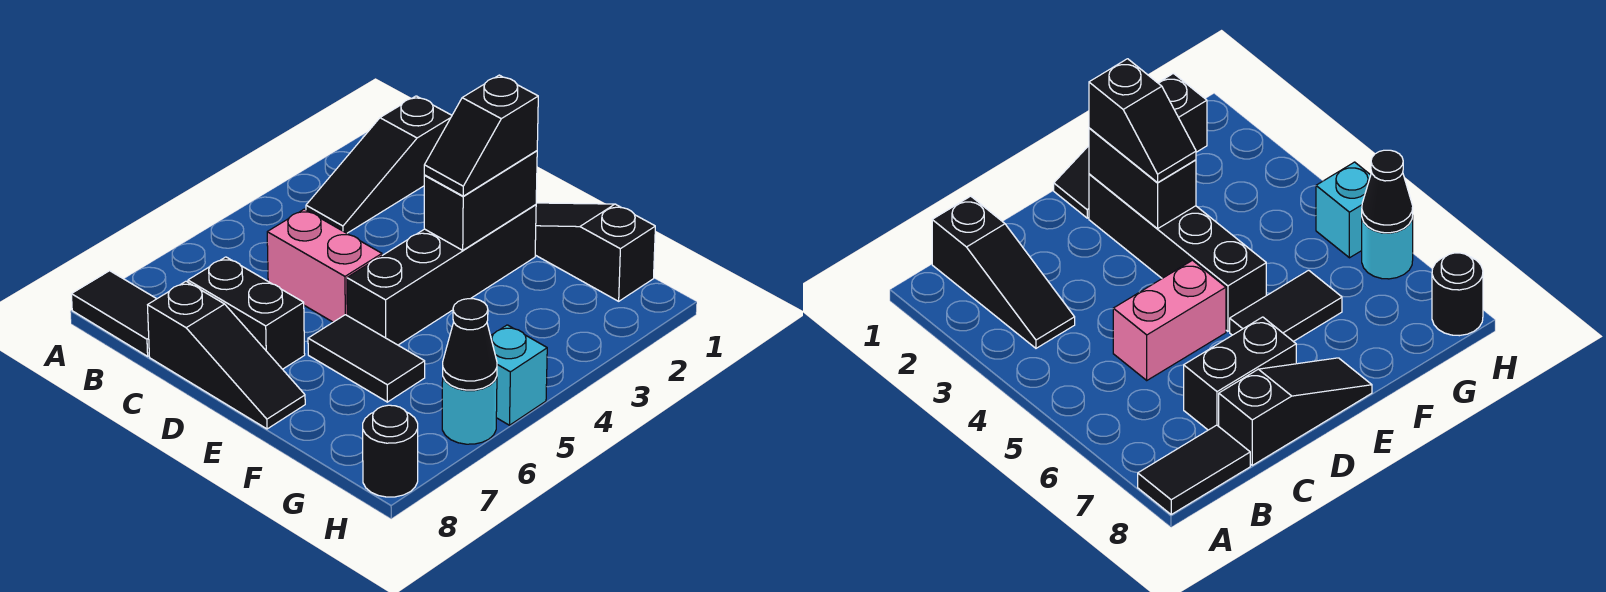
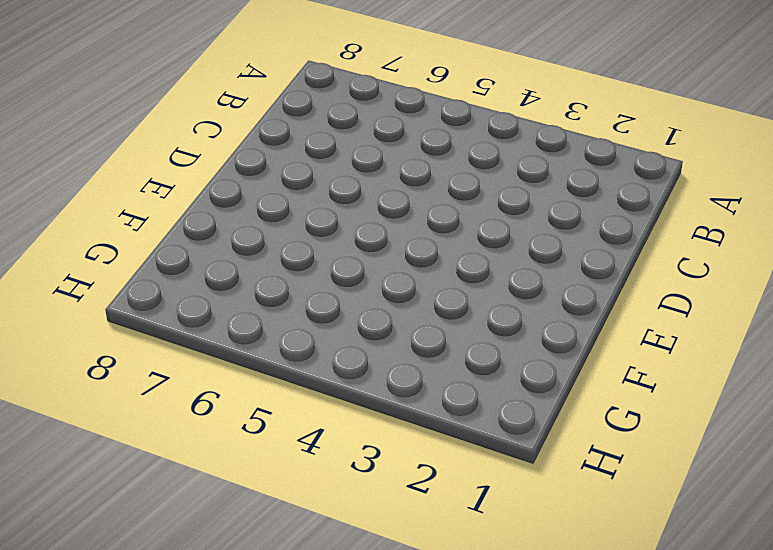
none -> black 1x2 tile [71,271,156,356]
none -> black 1x3 slope [306,96,452,233]
none -> pink 1x2 brick [267,209,382,322]

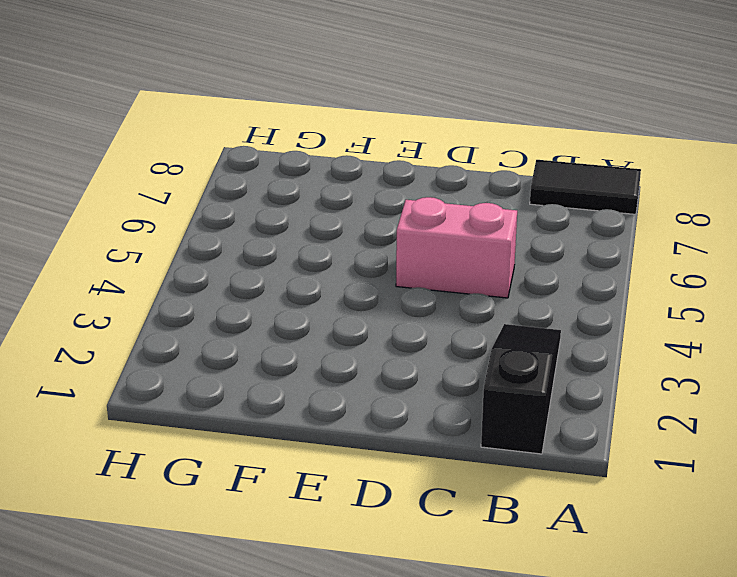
none -> black 1x2 brick [188,257,305,369]
none -> black 1x3 slope [148,281,305,429]
none -> black 1x3 slope [535,203,655,301]

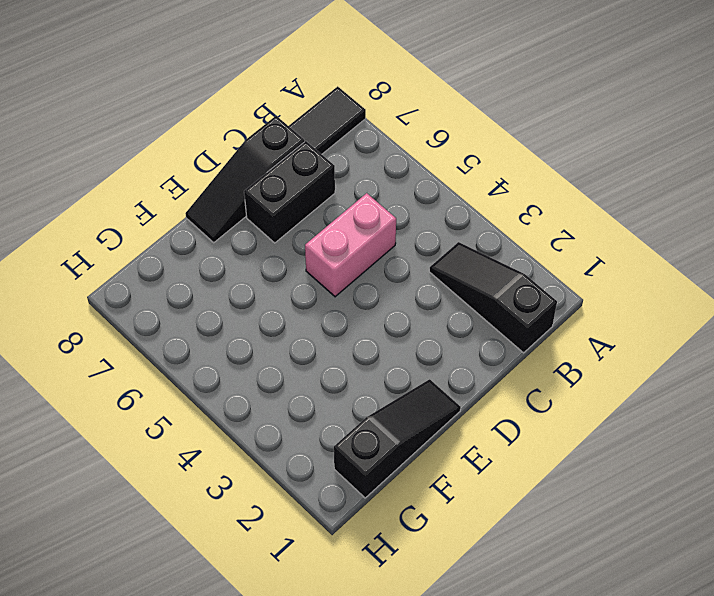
none -> black 1x4 brick [347,205,536,345]
none -> black 1x2 tile [308,315,425,402]
none -> cyan 1x1 brick [491,325,547,425]

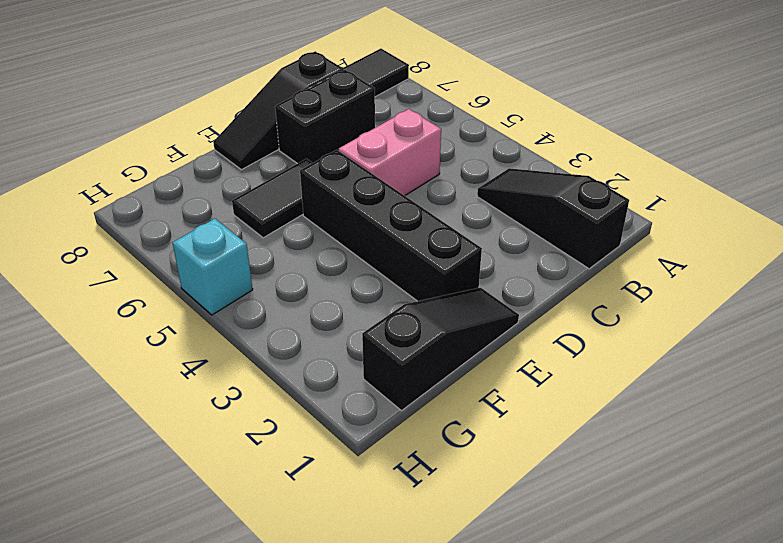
none -> cyan 1x1 round brick [442,377,497,444]
none -> black 1x1 round brick [363,405,418,497]
none -> black 1x2 brick [424,151,537,250]

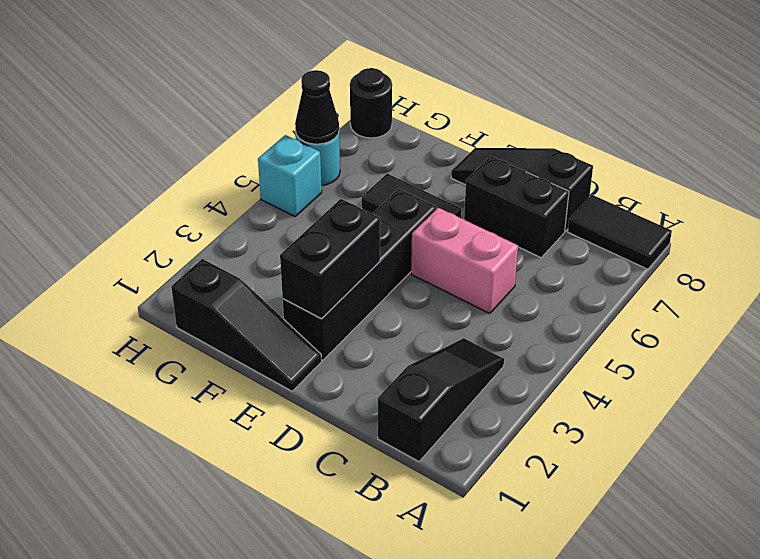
none -> black 1x2 slope [424,75,538,196]

